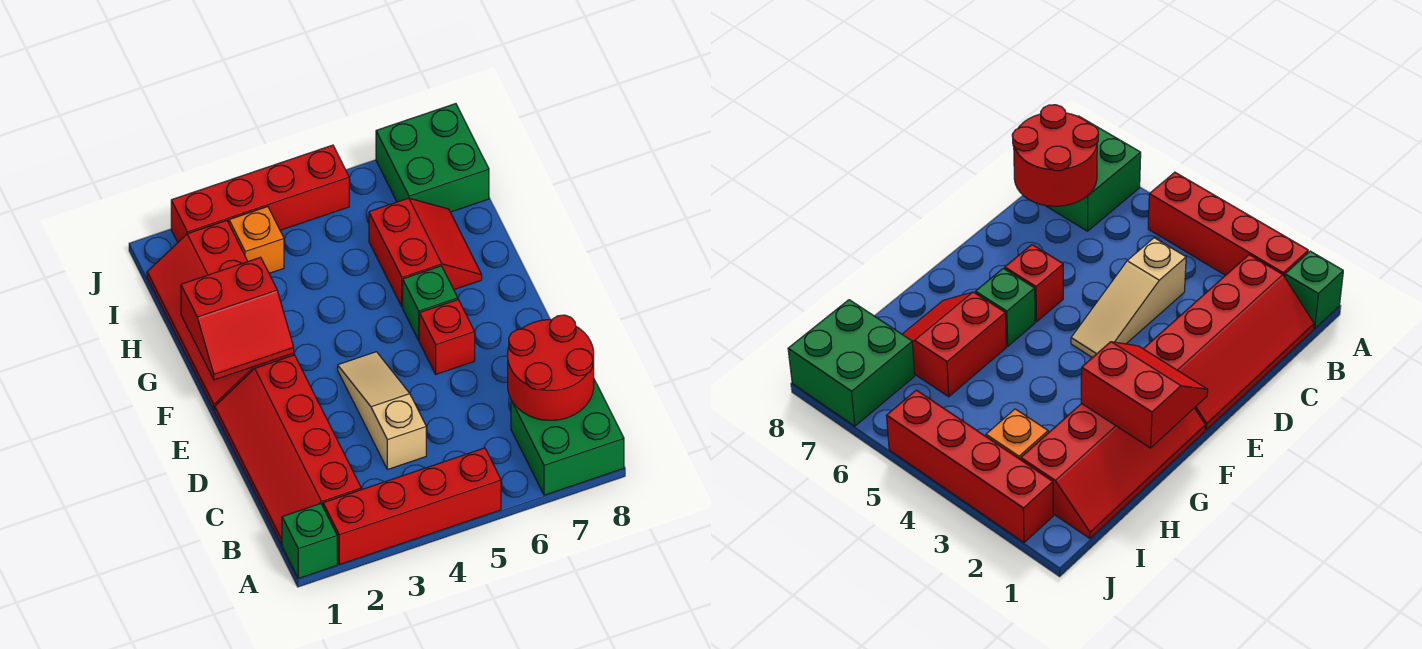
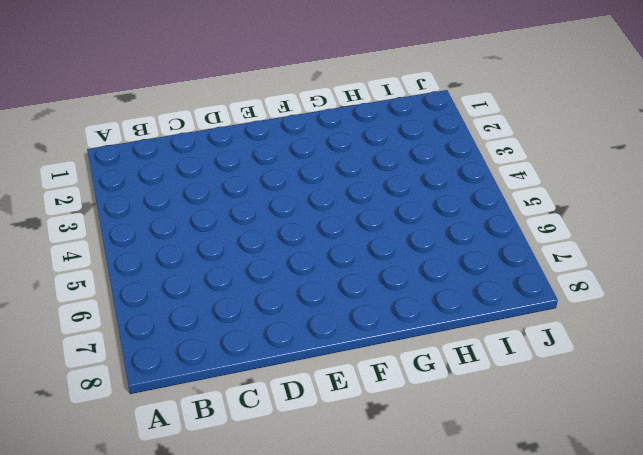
none -> green 1x1 brick [282,504,337,578]
none -> red 1x4 brick [323,448,501,565]
none -> green 2x2 brick [511,380,624,495]

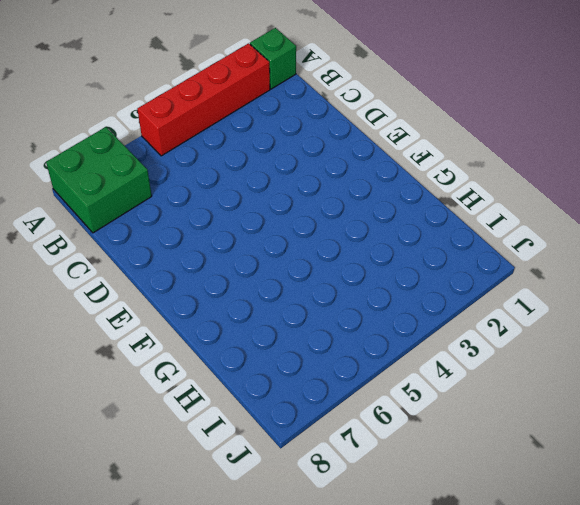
none -> red 2x4 slope [215,355,361,545]
none -> tan 1x3 slope [338,352,426,470]
none -> red 1x1 brick [419,300,475,374]

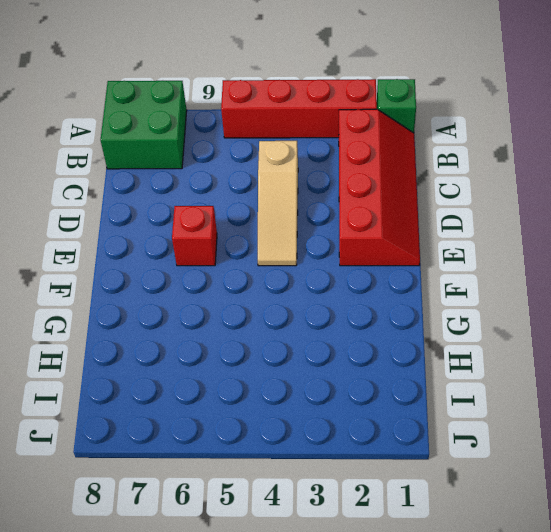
none -> red 2x4 slope [147,220,294,410]
none -> green 1x1 brick [403,266,458,340]
none -> red 2x2 slope [369,198,482,307]

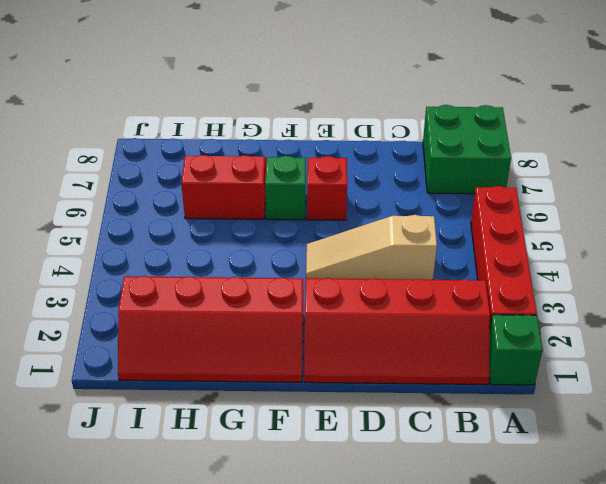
none -> orange 1x1 brick [229,207,284,273]
none -> green 2x2 brick [376,104,489,212]
none -> red 1x4 brick [171,145,349,242]

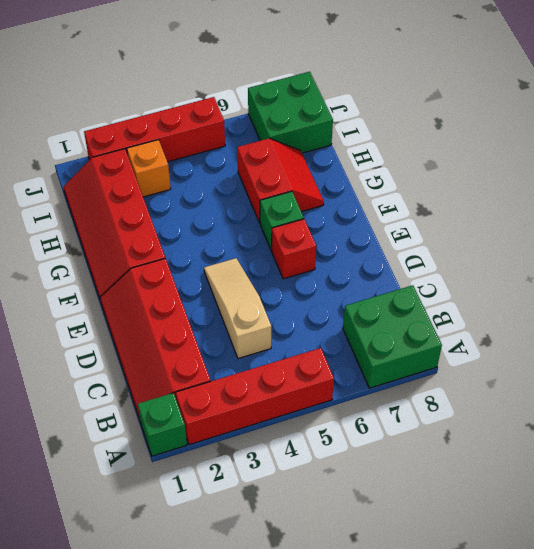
none -> red 2x2 round brick [508,315,594,420]
none -> red 2x2 slope [181,257,294,380]

